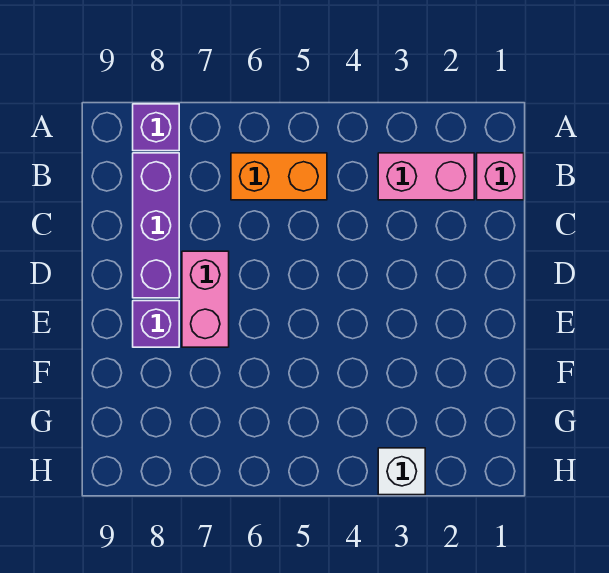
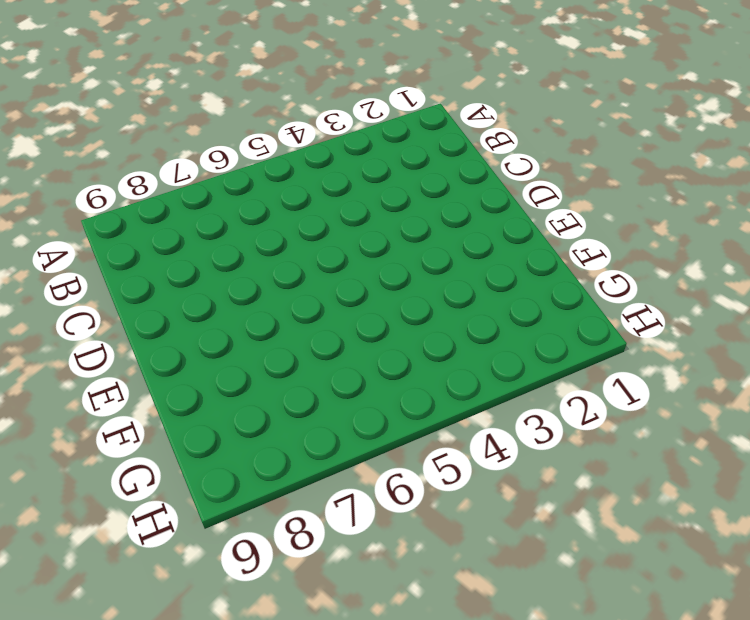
none -> purple 1x1 brick [133,104,179,151]
none -> pink 1x1 brick [477,153,524,200]

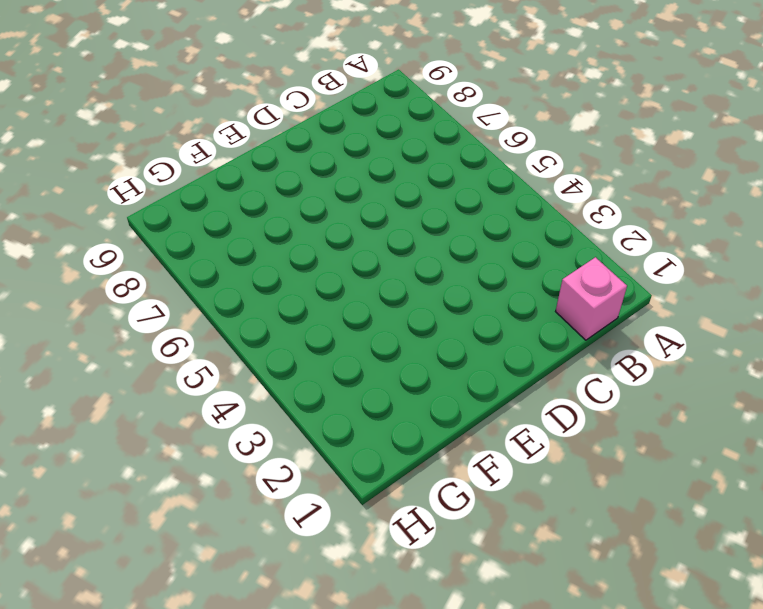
none -> purple 1x1 brick [133,104,179,151]
none -> pink 1x2 brick [378,153,474,200]

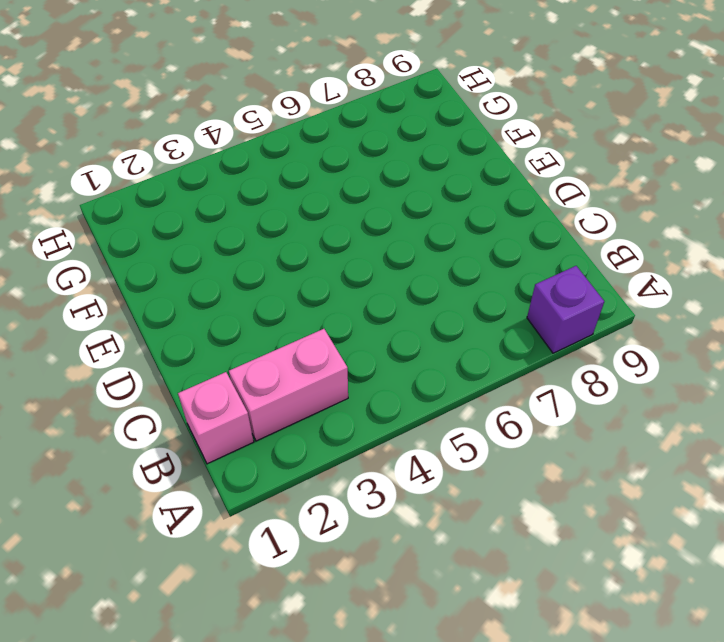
none -> orange 1x2 brick [231,153,327,200]
none -> purple 1x3 brick [133,153,179,298]

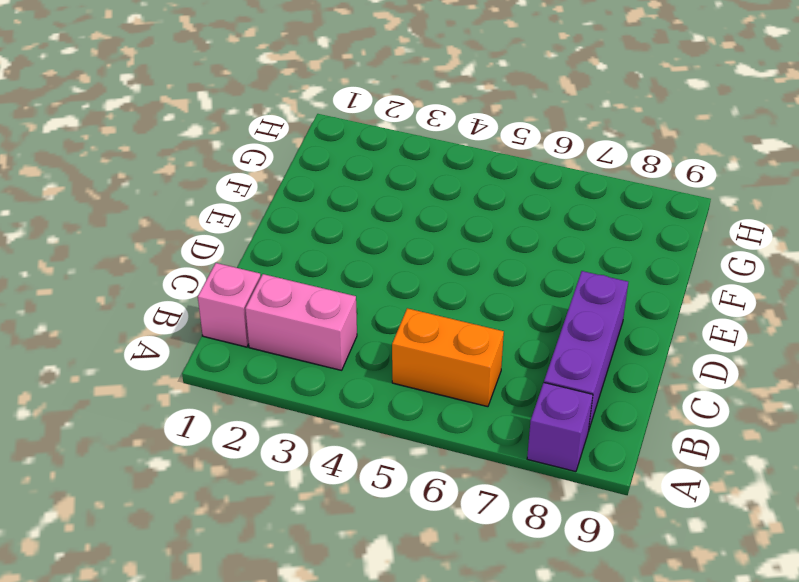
none -> pink 1x2 brick [182,251,229,347]
none -> purple 1x1 brick [133,301,179,347]

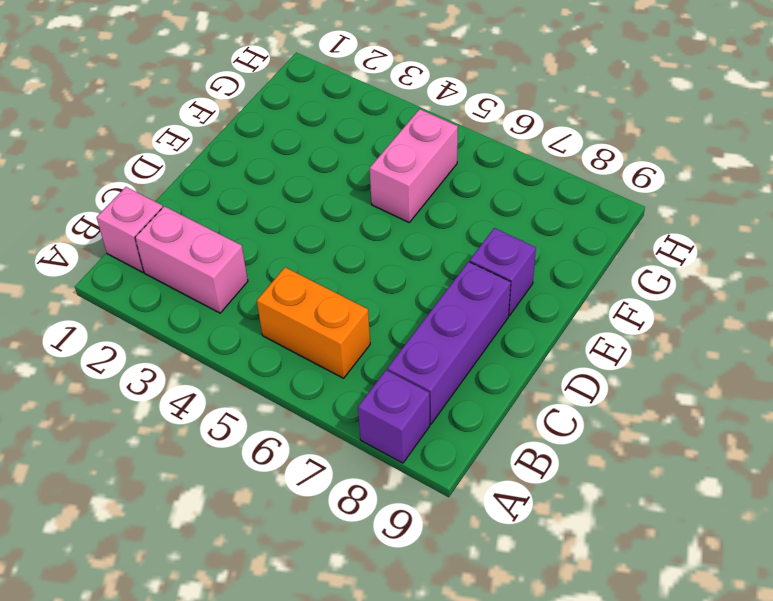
pink 1x2 brick [370,109,458,222] -> pink 1x2 brick moved to [182,251,229,347]
none -> white 1x1 brick [378,448,425,495]

